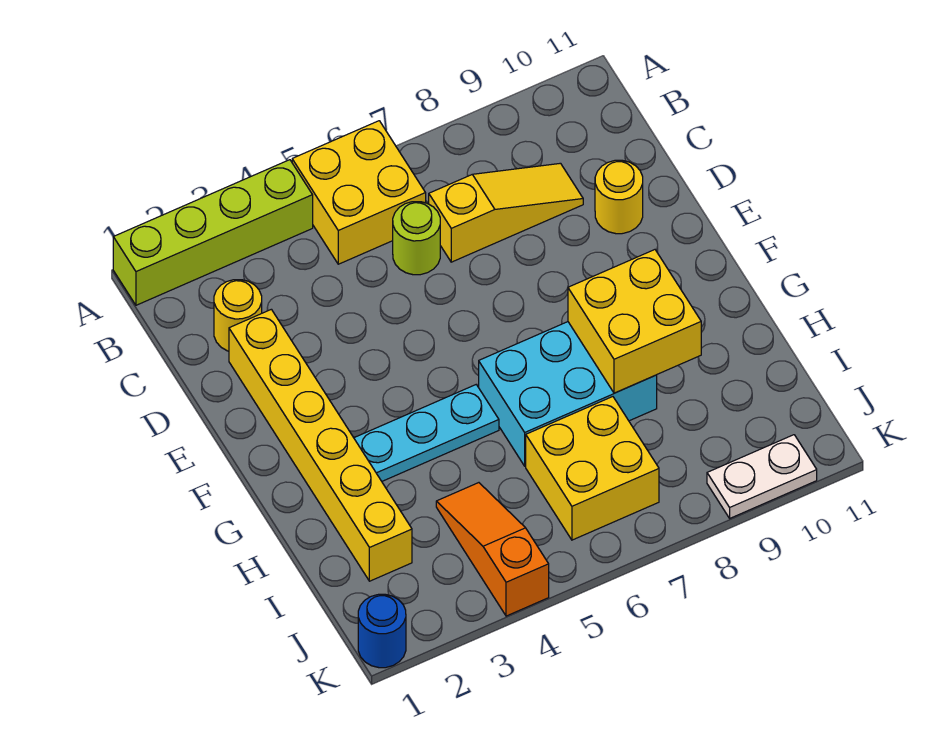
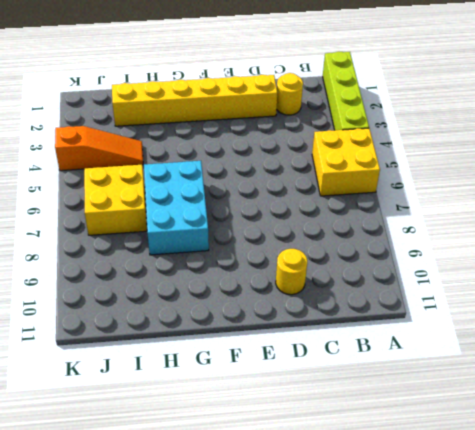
none -> lime 1x1 round brick [393,202,440,275]
none -> yellow 1x3 slope [429,163,583,262]
none -> cyan 1x3 plate [354,385,499,481]

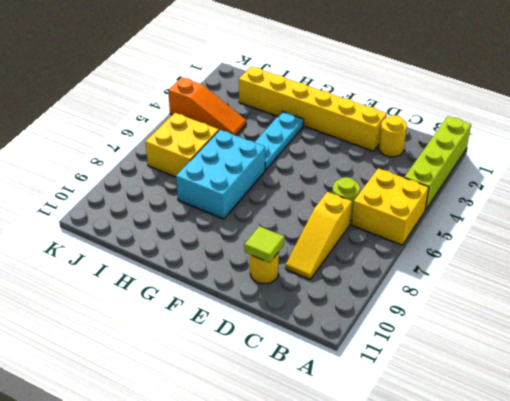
lime 1x1 tile [244,226,284,263] -> none
none -> blue 1x1 round brick [358,594,406,668]
none -> white 1x2 plate [707,435,817,518]
none -> yellow 2x2 brick [568,250,701,393]

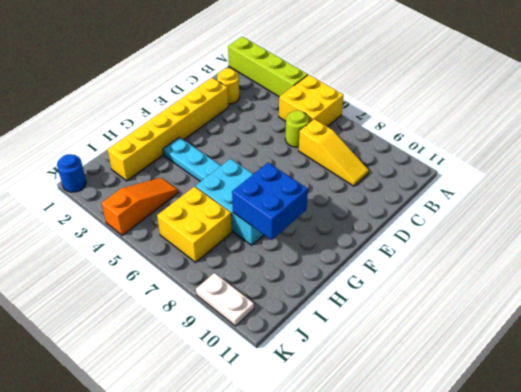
blue 2x2 brick [232,163,308,240] -> yellow 2x2 brick [568,250,701,393]
none -> yellow 1x1 round brick [595,160,643,234]

